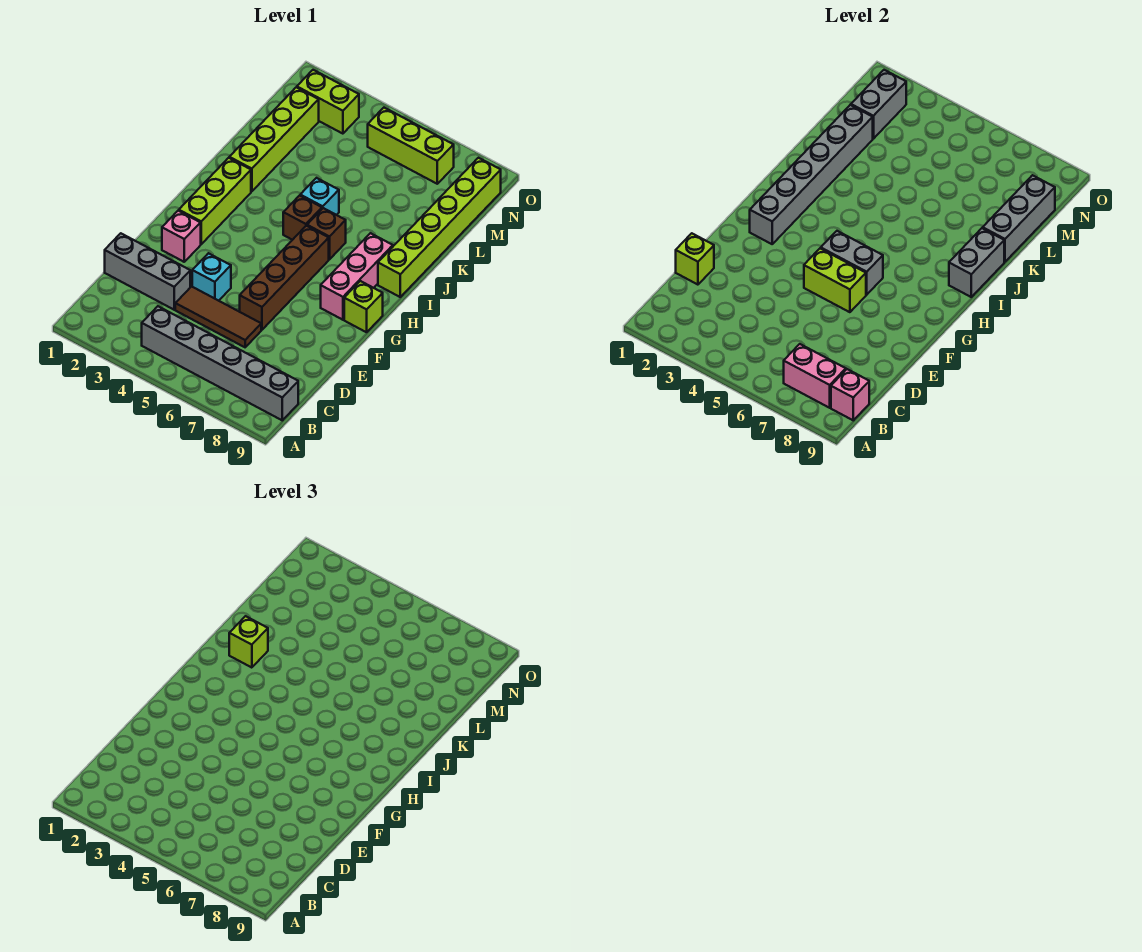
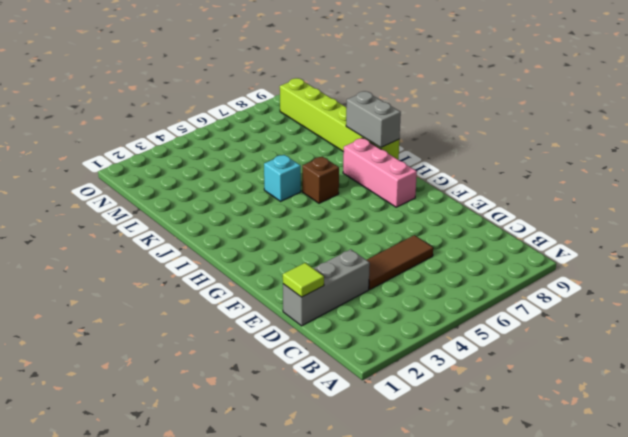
lime 1x1 tile [283,263,324,297] -> lime 1x1 brick [676,233,714,285]
none -> grey 1x6 brick [142,306,298,420]
none -> cyan 1x1 brick [192,253,231,301]
none -> brown 1x4 brick [240,226,329,330]

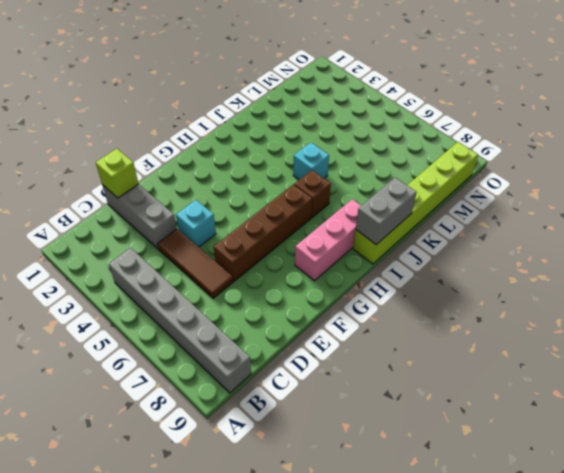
none -> pink 1x1 brick [162,211,201,262]
none -> lime 1x3 brick [179,158,251,244]
none -> lime 1x1 brick [344,281,383,332]

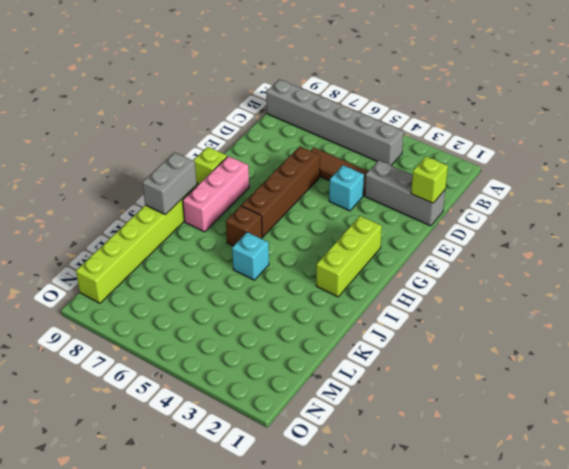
none -> pink 1x1 brick [162,211,201,262]
none -> brown 1x1 brick [283,196,322,240]
none -> lime 1x4 brick [229,87,319,192]

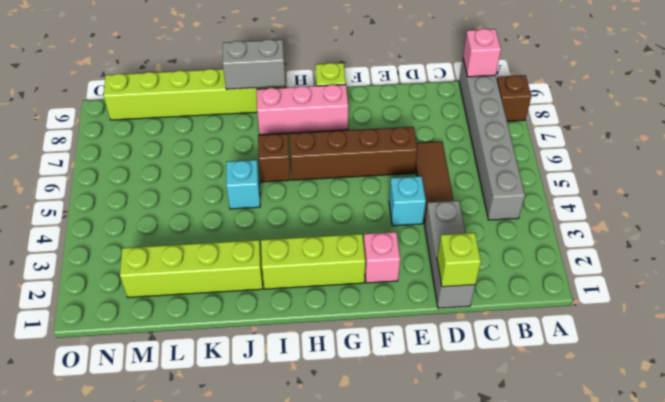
brown 1x1 brick [497,75,531,121] -> brown 1x1 brick moved to [283,196,322,240]
none -> lime 1x2 brick [297,70,359,134]
none -> lime 1x3 brick [368,108,454,184]
none -> pink 1x2 brick [784,344,846,408]

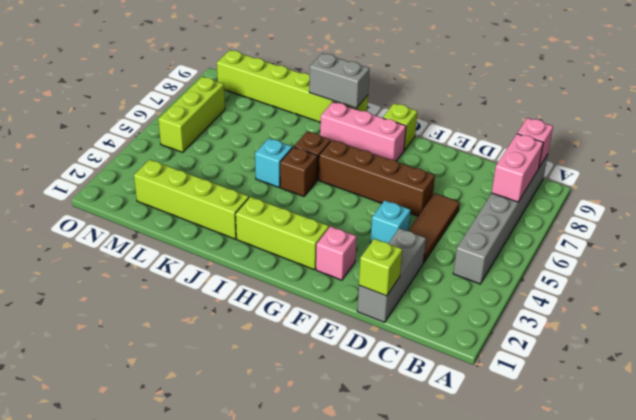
none -> lime 1x2 brick [297,70,359,134]
none -> lime 1x2 brick [804,248,866,312]
none -> grey 1x6 brick [750,105,873,244]

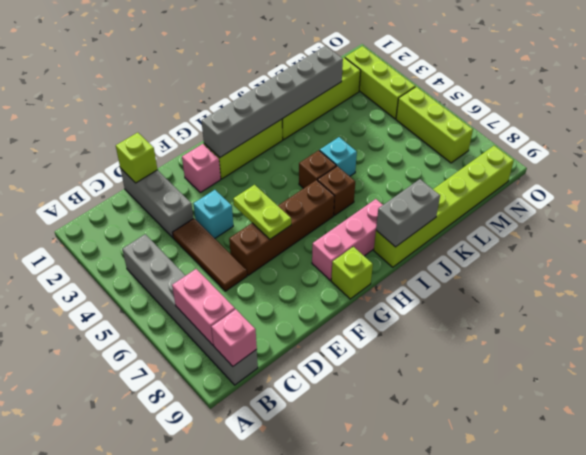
lime 1x2 plate [233,185,291,239] -> lime 1x2 brick [804,248,866,312]
lime 1x3 brick [345,46,415,119] -> lime 1x2 brick [297,70,359,134]
none -> grey 1x2 brick [821,231,883,295]
none -> grey 1x3 brick [983,175,1055,262]
none -> grey 1x2 brick [851,70,906,139]

